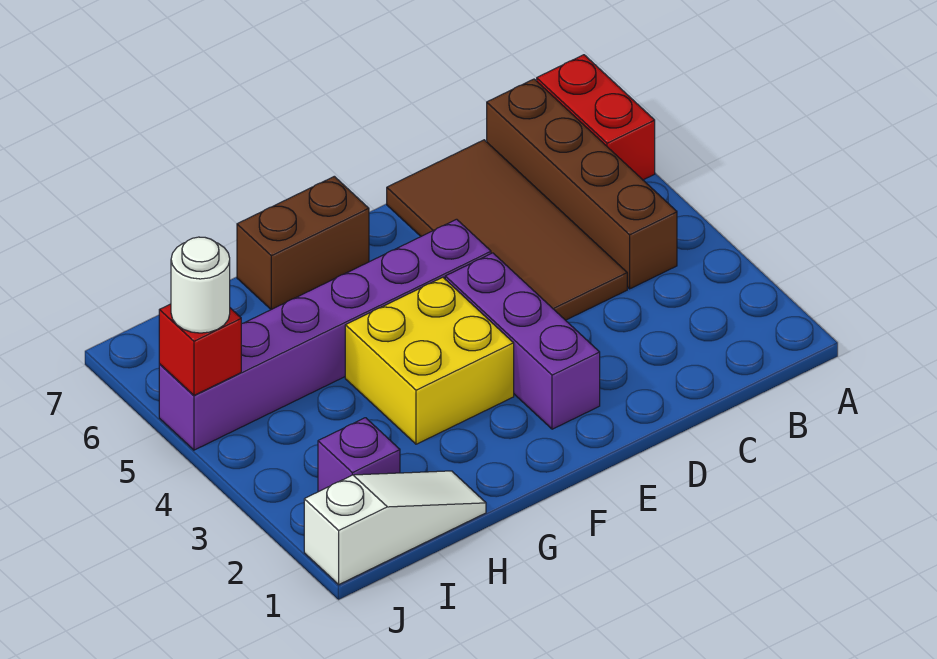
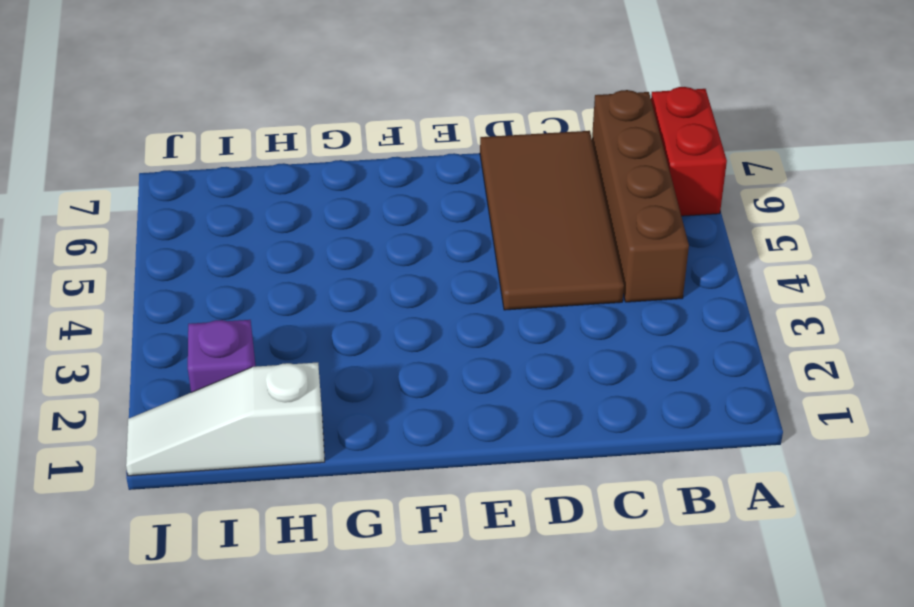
white 1x3 slope [126,363,325,476] -> white 1x3 slope turned to [304,471,486,584]
none -> purple 1x3 brick [445,253,600,429]
none -> purple 1x6 brick [159,219,491,450]

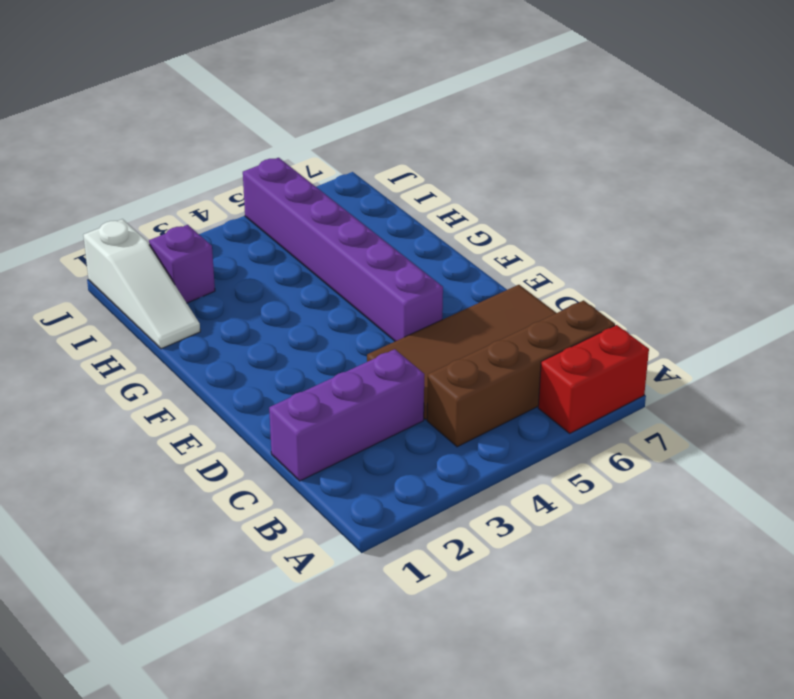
purple 1x3 brick [269,349,424,481] -> purple 1x3 brick moved to [445,253,600,429]
none -> yellow 2x2 brick [345,277,514,444]
none -> brown 1x2 brick [237,176,369,309]

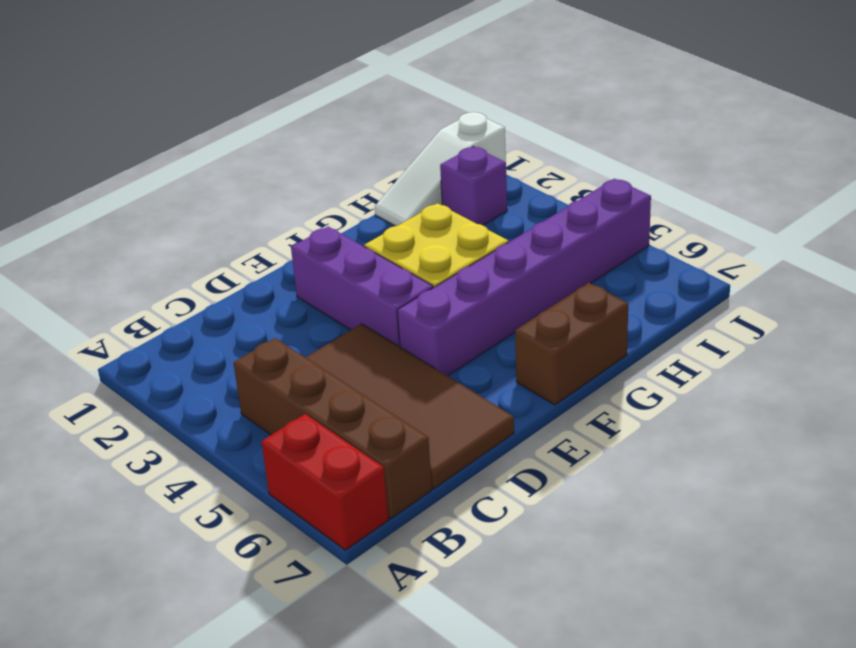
none -> red 1x1 brick [159,304,241,395]
none -> white 1x1 round brick [171,237,230,333]

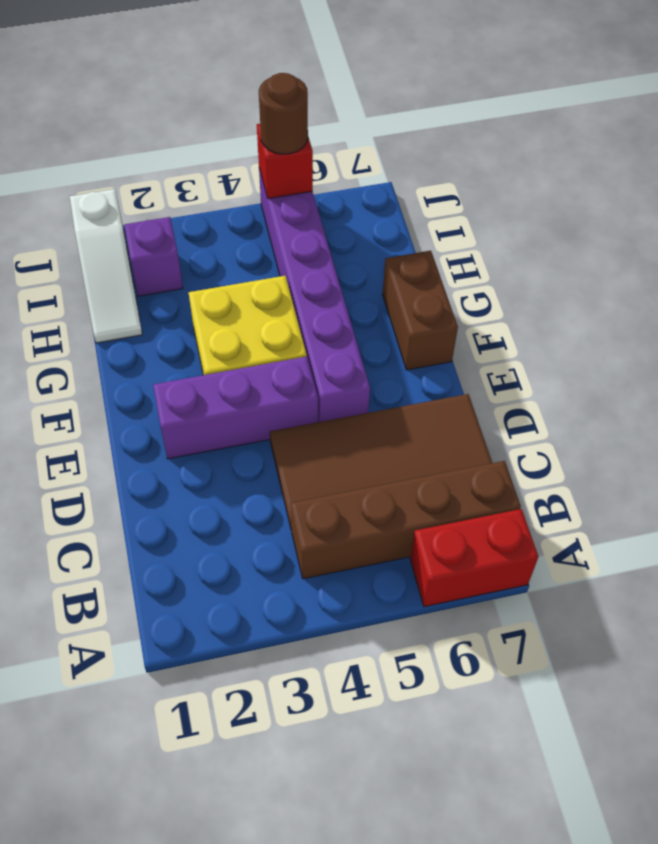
brown 1x1 round brick [259,73,308,154] -> white 1x1 round brick [171,237,230,333]

